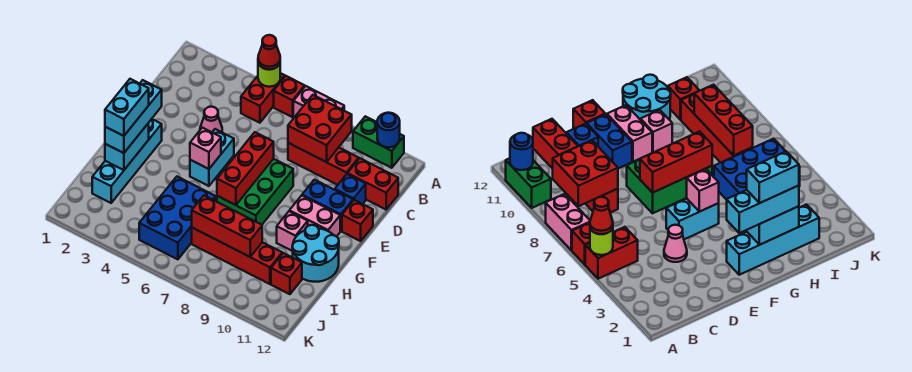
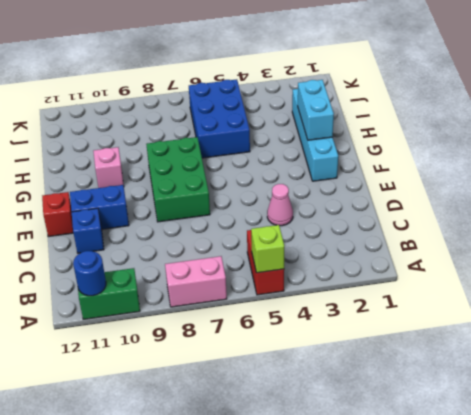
lime 1x1 brick [251,225,284,273] -> lime 1x1 round brick [258,63,280,87]
none -> red 1x1 brick [274,76,305,117]
none -> red 1x3 brick [288,143,359,185]
none -> red 1x2 brick [347,158,398,209]

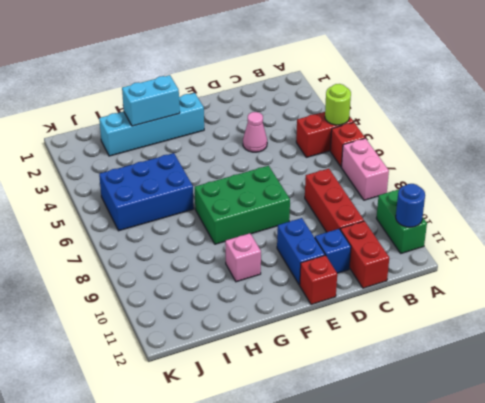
none -> cyan 1x2 brick [190,129,234,186]
none -> pink 1x2 brick [290,195,340,237]
none -> cyan 2x2 round brick [292,225,339,282]

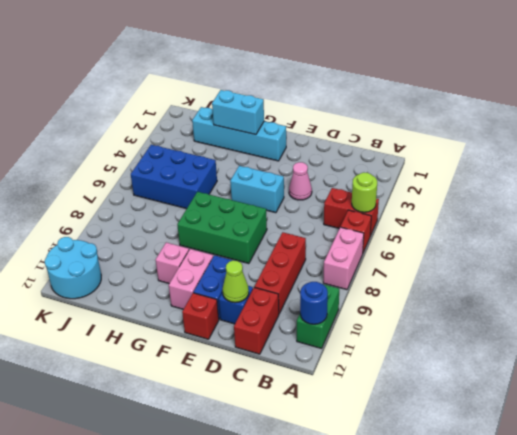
lime 1x1 cone [223,260,249,303] -> none
cyan 2x2 round brick [44,237,101,299] -> cyan 2x2 round brick moved to [292,225,339,282]
none -> red 1x4 brick [192,228,282,284]
none -> red 1x1 brick [271,253,302,294]
none -> red 2x2 brick [288,95,352,162]

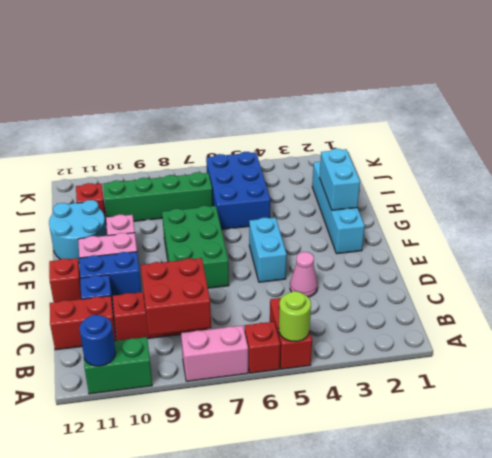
green 1x4 brick [103,172,213,221] -> red 1x4 brick [192,228,282,284]
none -> red 1x3 brick [217,132,274,205]
none -> pink 1x1 brick [190,128,221,169]
none -> red 1x3 brick [192,196,262,257]

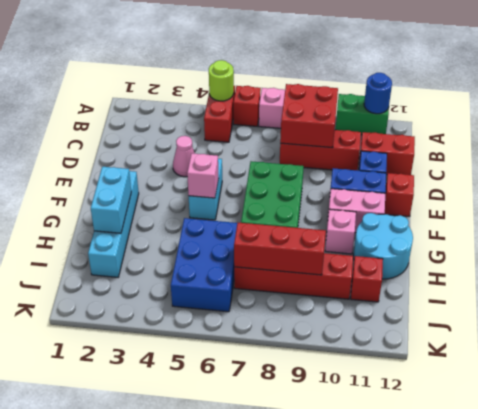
none -> red 1x3 brick [217,132,274,205]
none -> red 1x1 cone [258,35,280,70]
none -> cyan 1x3 brick [105,80,162,153]

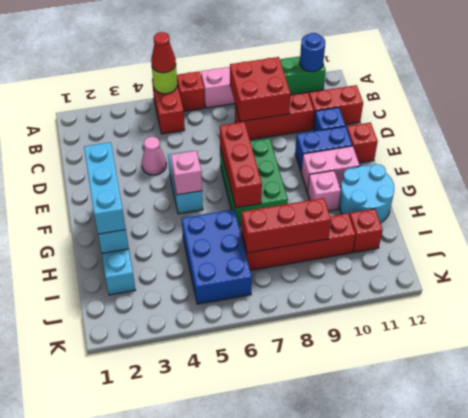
none -> cyan 1x2 brick [105,79,149,136]

